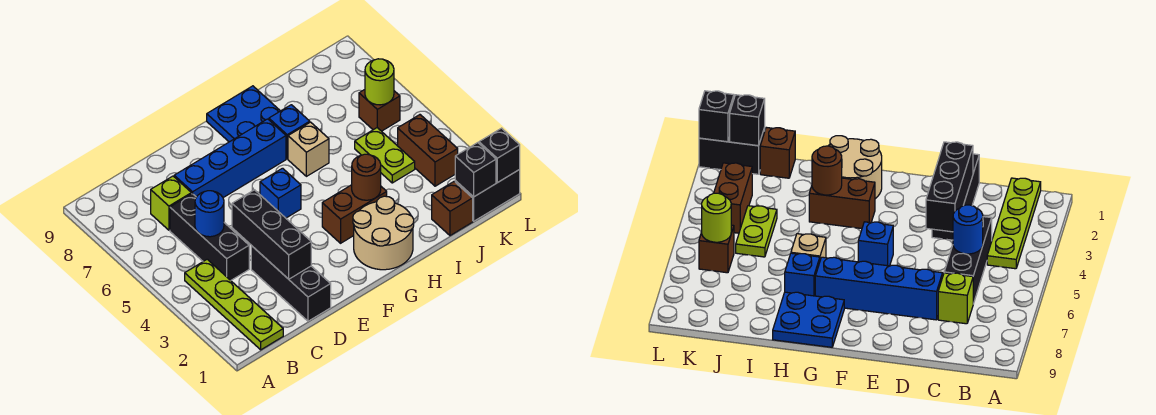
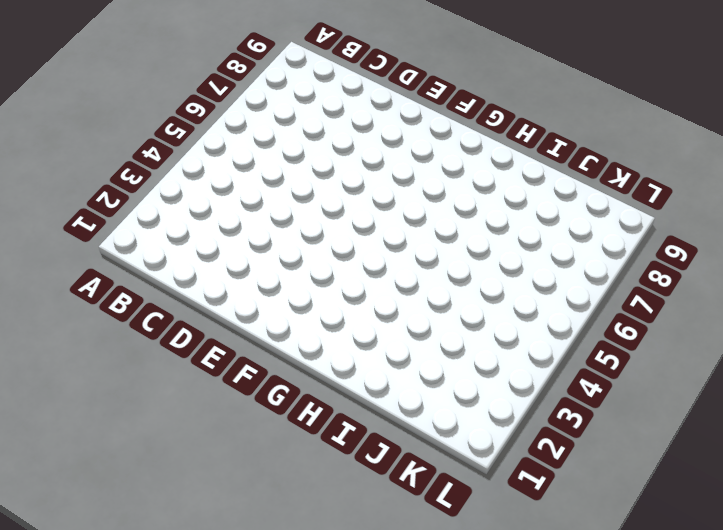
none -> lime 1x4 plate [185,259,283,350]
none -> black 1x3 brick [170,194,249,280]
none -> lime 1x1 brick [151,176,191,230]

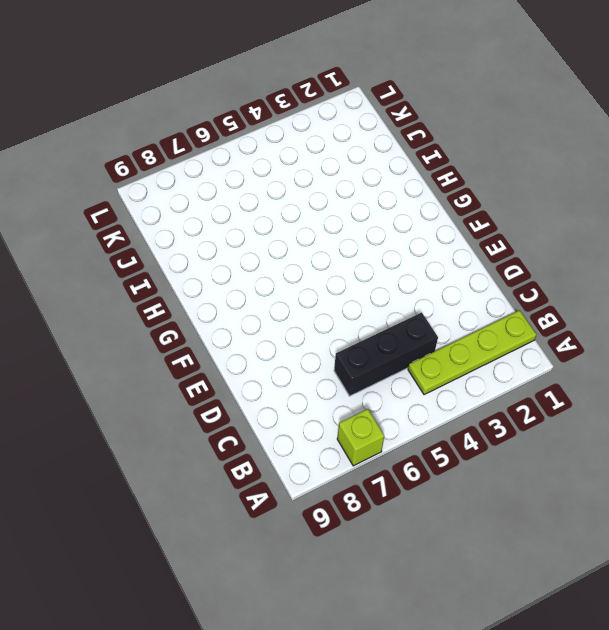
lime 1x1 brick [337,409,384,466] -> lime 1x1 brick moved to [151,176,191,230]
none -> black 1x3 brick [251,246,331,321]
none -> blue 1x4 brick [174,119,286,198]
none -> blue 1x1 brick [260,168,301,218]

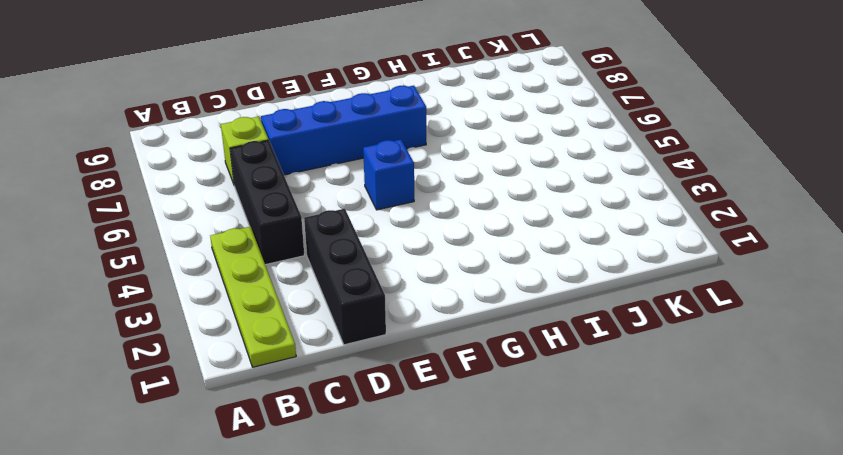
none -> tan 2x2 round brick [353,196,414,270]
none -> brown 1x2 brick [322,185,387,243]
none -> blue 2x2 plate [207,86,280,142]

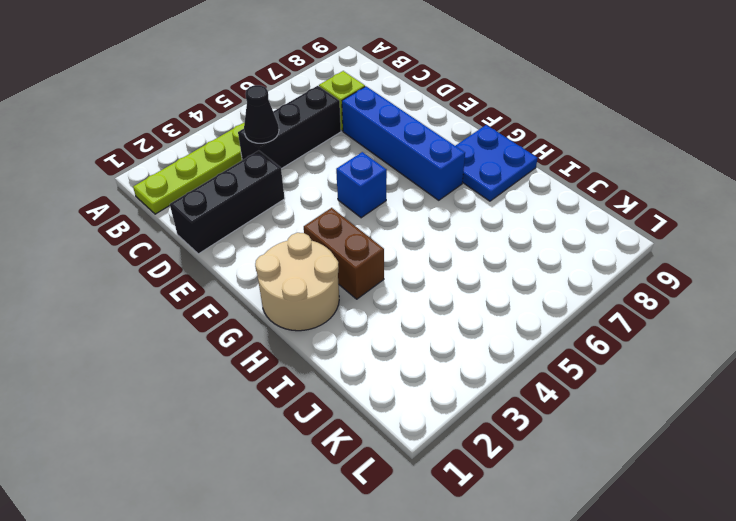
black 1x1 cone [244,85,279,143] -> none
none -> tan 1x1 brick [288,122,329,176]
none -> blue 1x1 brick [269,105,310,159]
none -> brown 1x1 brick [432,182,473,236]

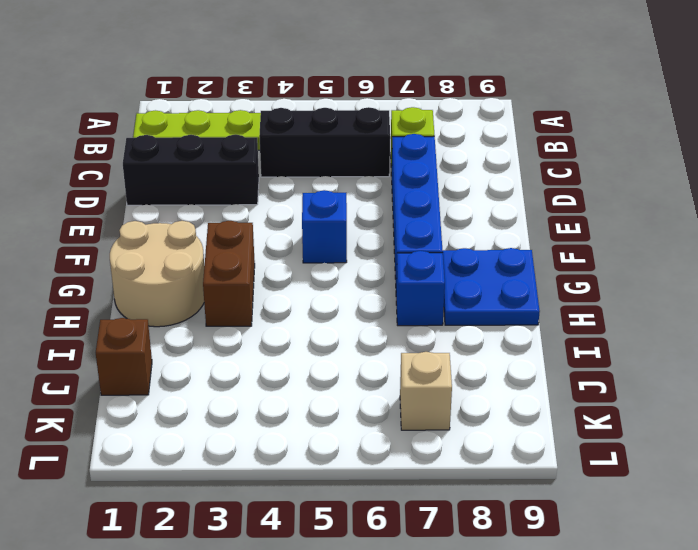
tan 1x1 brick [400,352,452,430] -> tan 1x1 brick moved to [288,122,329,176]
none -> lime 1x2 plate [355,128,415,183]
none -> black 1x2 brick [455,170,520,221]
none -> brown 1x2 brick [398,115,458,186]

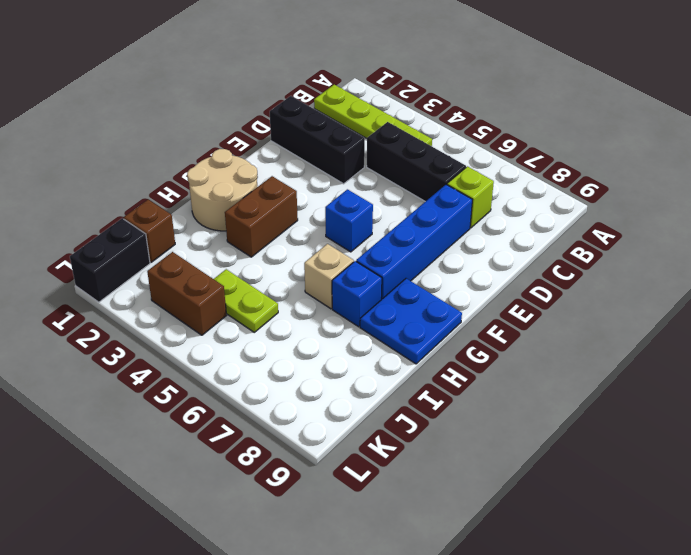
none -> brown 1x1 brick [359,90,400,131]
none -> blue 1x1 round brick [195,191,224,237]
none -> black 1x3 brick [232,190,311,279]

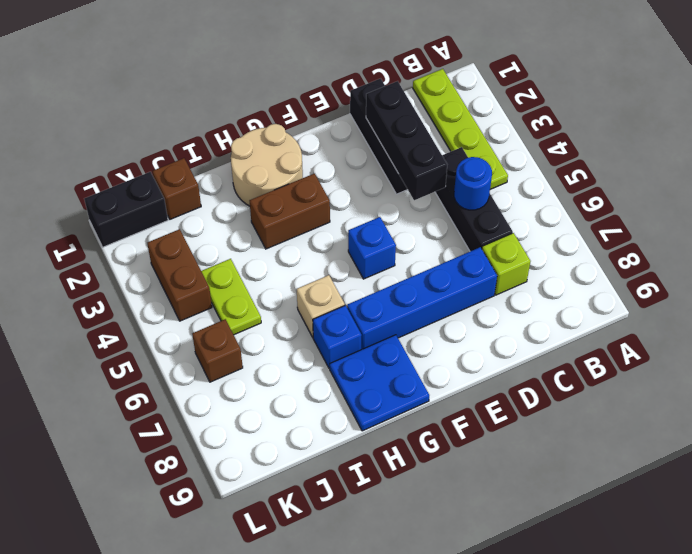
none -> brown 1x1 round brick [352,154,381,200]
none -> black 1x1 brick [455,143,496,197]
none -> lime 1x1 round brick [365,59,394,105]

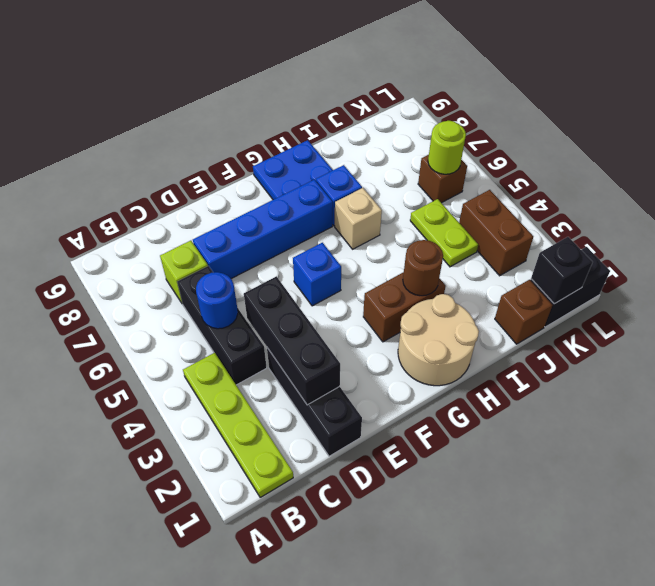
none -> black 1x1 brick [479,128,520,183]

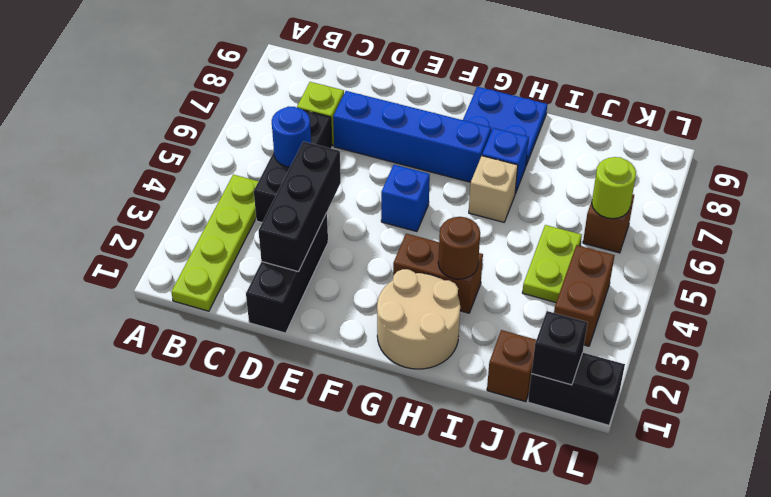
none -> black 1x1 brick [479,128,520,183]

